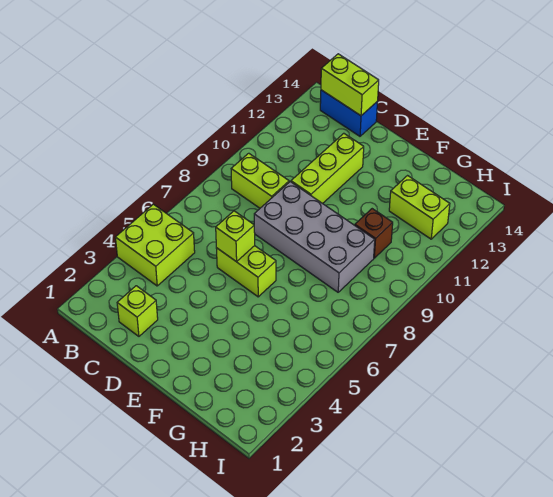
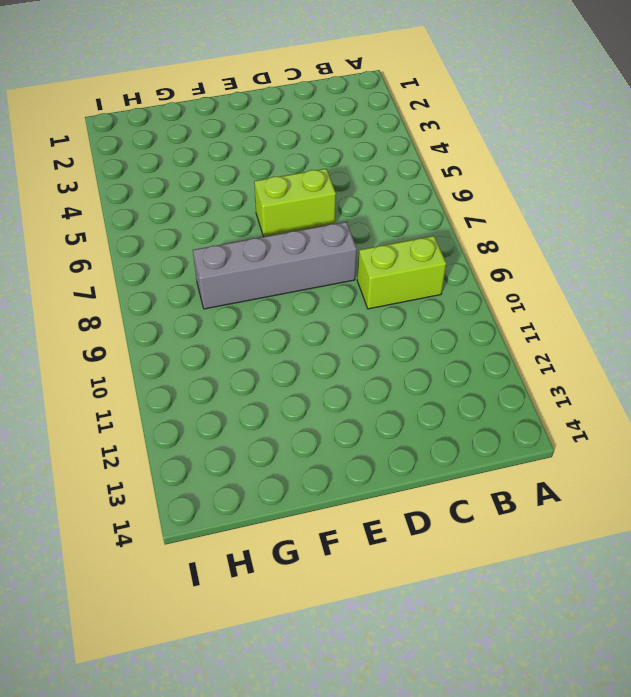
grey 1x4 brick [193,222,357,309] -> grey 2x4 brick [254,182,375,292]
none -> lime 2x2 brick [115,204,195,286]
none -> blue 1x2 brick [320,90,378,136]

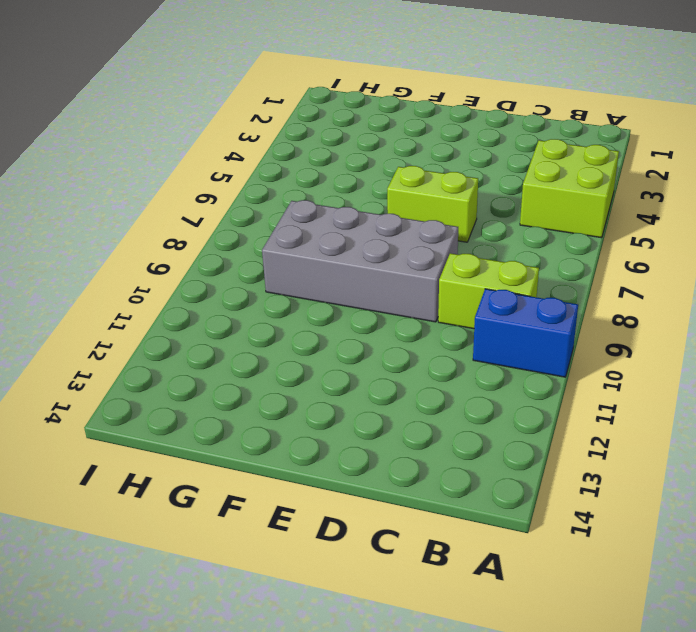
blue 1x2 brick [473,289,578,377] -> blue 1x2 brick moved to [320,90,378,136]
none -> lime 1x1 brick [117,286,158,336]
none -> lime 1x3 brick [291,133,364,204]

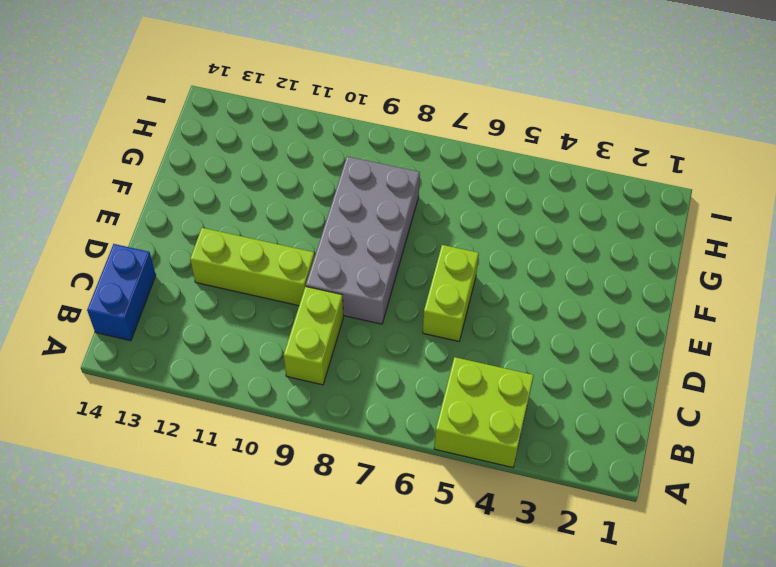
none -> lime 1x1 brick [117,286,158,336]
none -> brown 1x1 brick [355,209,393,258]

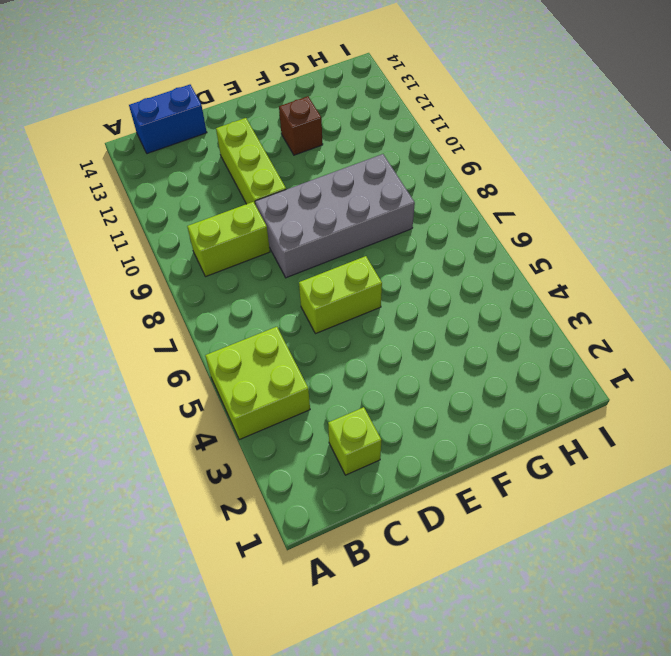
brown 1x1 brick [279,96,323,155] -> brown 1x1 brick moved to [355,209,393,258]
none -> lime 1x2 brick [389,176,450,239]
none -> lime 1x2 brick [321,54,379,116]

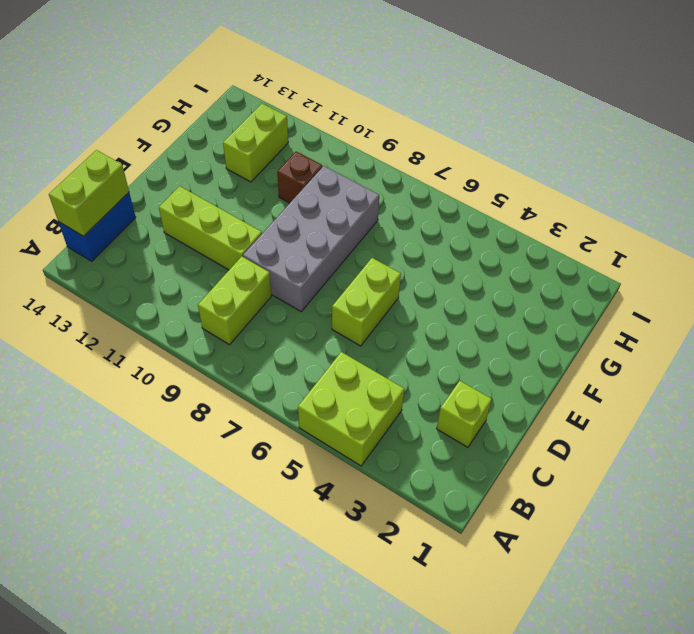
none -> lime 1x1 brick [216,211,255,262]

